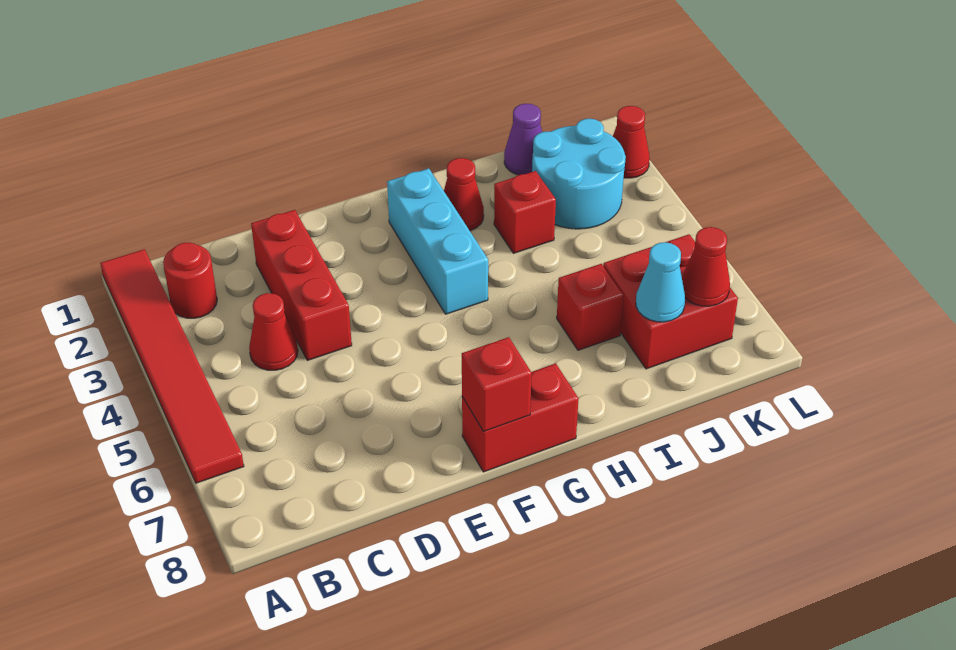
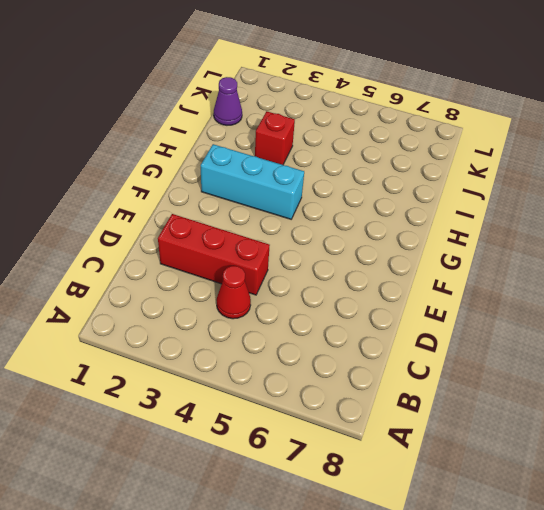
none -> red 1x6 tile [100,249,244,483]
none -> red 1x1 round brick [163,243,217,318]
none -> red 1x2 brick [462,363,579,472]

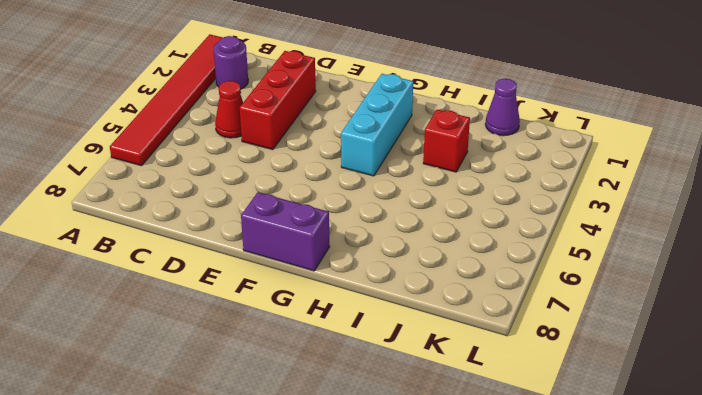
purple 1x1 round brick [214,36,248,89] -> red 1x1 round brick [163,243,217,318]
purple 1x2 brick [241,192,330,271] -> red 1x2 brick [462,363,579,472]
none -> red 1x1 cone [444,158,484,231]
none -> red 1x1 brick [557,264,624,350]
none -> cyan 2x2 round brick [532,119,626,229]

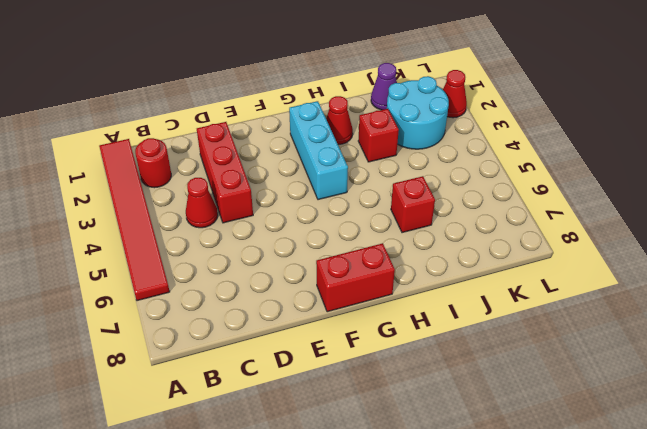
none -> red 2x2 brick [603,234,738,369]
none -> red 1x1 brick [462,337,532,431]
none -> cyan 1x1 cone [636,242,685,322]

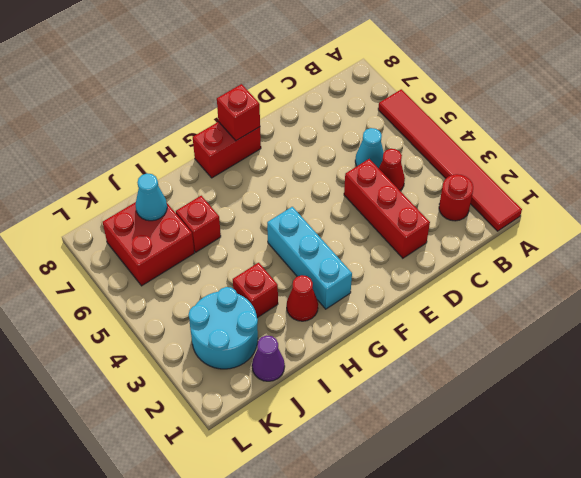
cyan 1x1 cone [355,128,384,168] -> none
none -> red 1x1 cone [613,106,650,178]
none -> red 1x1 cone [682,227,730,306]

